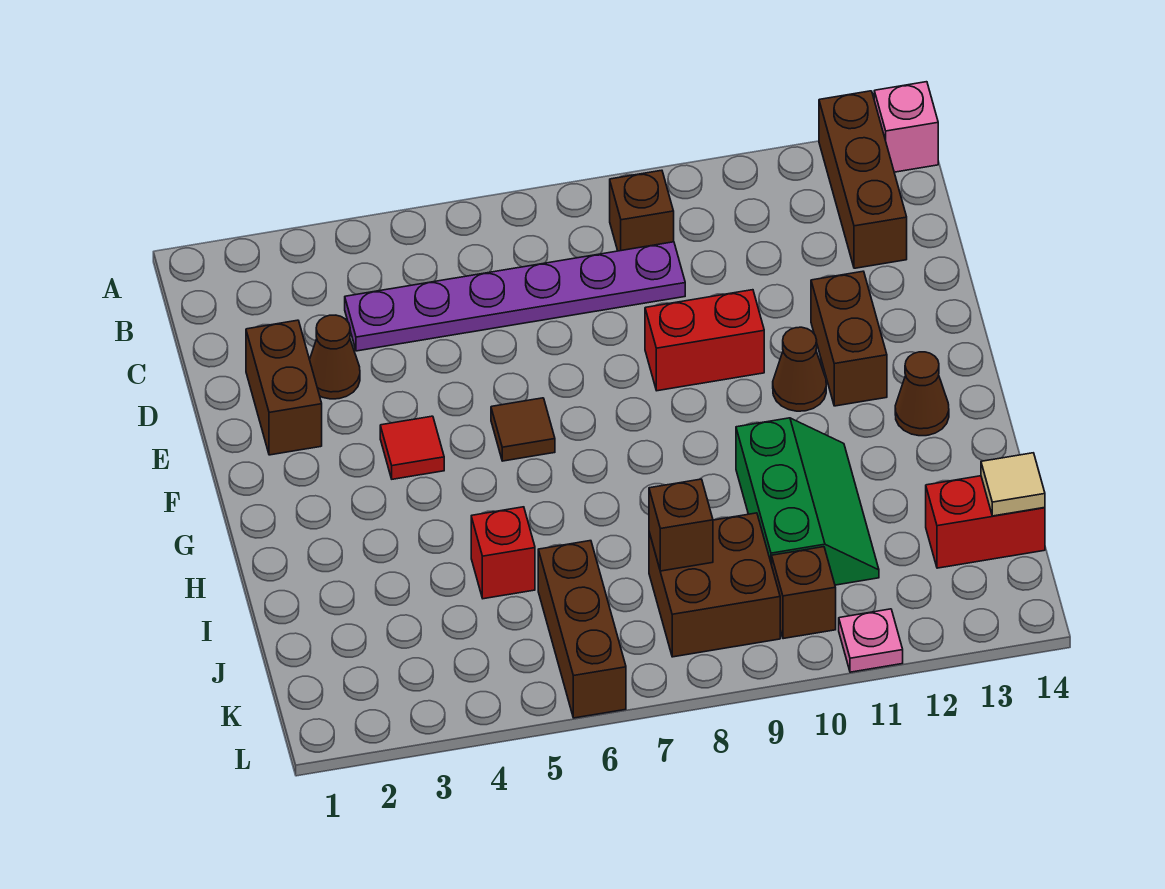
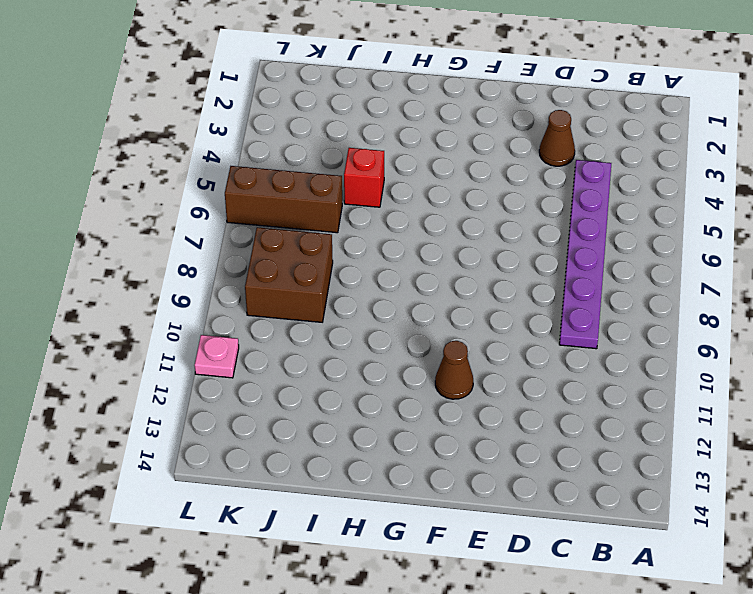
none -> brown 1x3 brick [819,91,907,268]
none -> pink 1x1 brick [874,82,938,172]
none -> brown 1x1 brick [610,170,674,251]

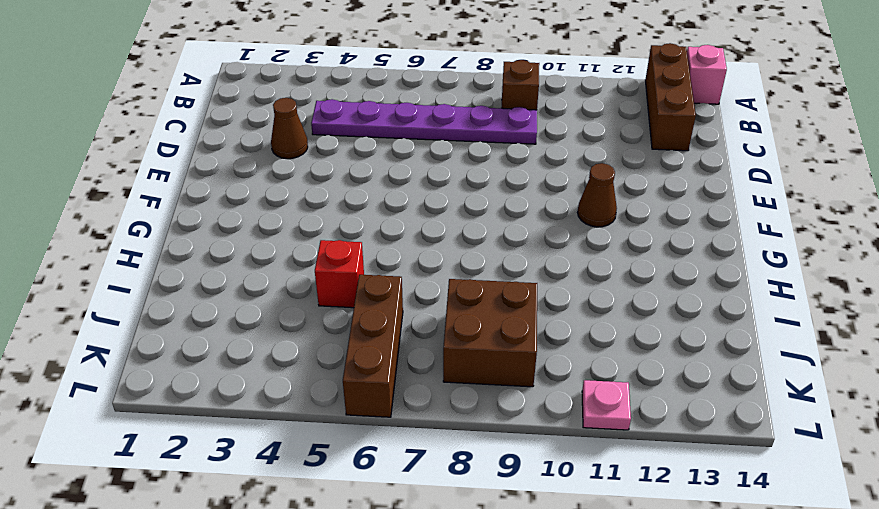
none -> brown 1x2 brick [246,320,322,455]
none -> red 1x2 brick [645,290,764,391]
none -> brown 1x2 brick [811,271,887,406]

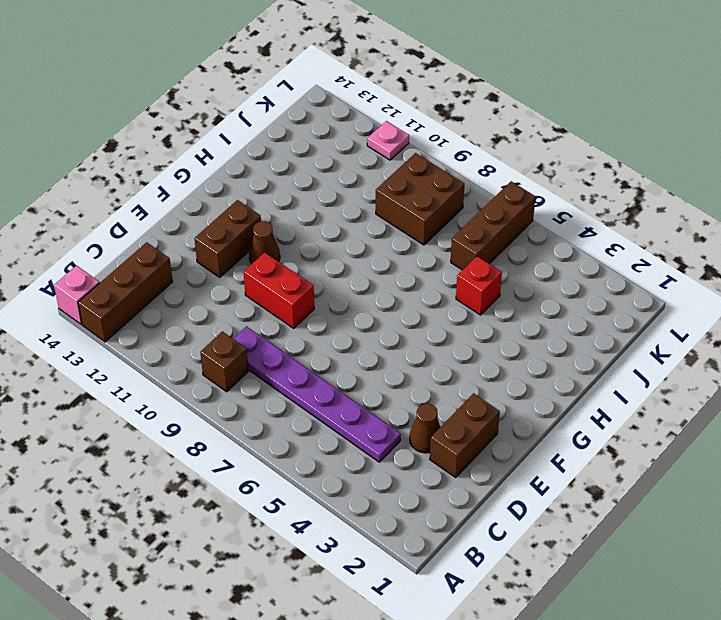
none -> red 1x1 tile [380,416,444,479]
none -> brown 1x1 tile [491,398,555,461]
none -> brown 1x1 cone [895,352,949,436]

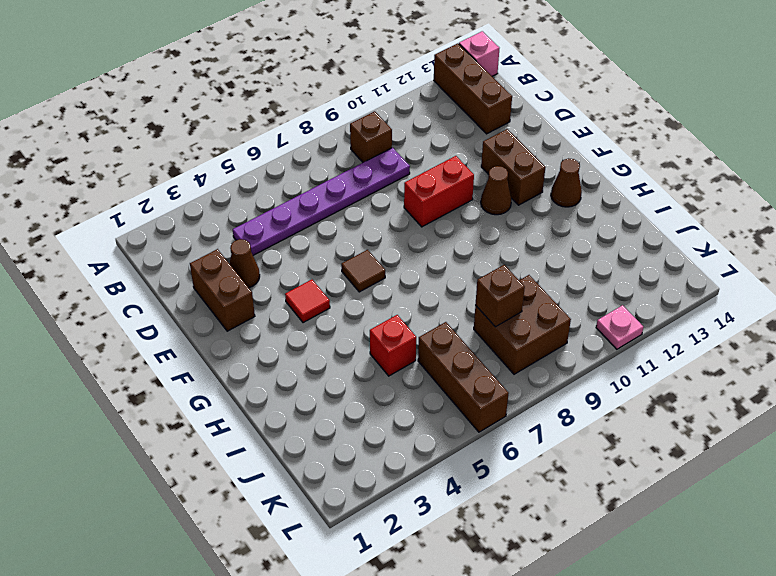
none -> green 2x3 slope [736,418,879,585]
none -> red 1x2 brick [926,476,1045,568]
none -> brown 1x1 brick [772,547,836,639]

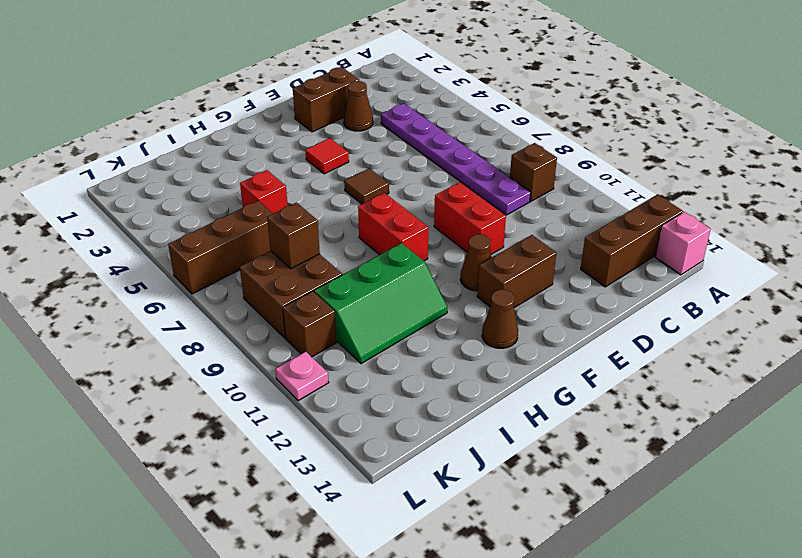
red 1x2 brick [358,193,428,261] -> red 1x2 brick moved to [926,476,1045,568]
none -> tan 1x1 tile [981,453,1045,516]

